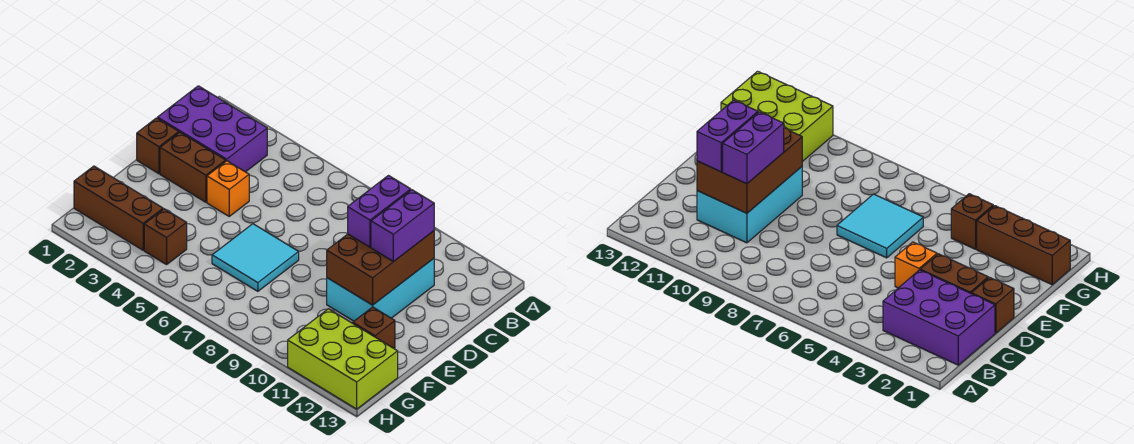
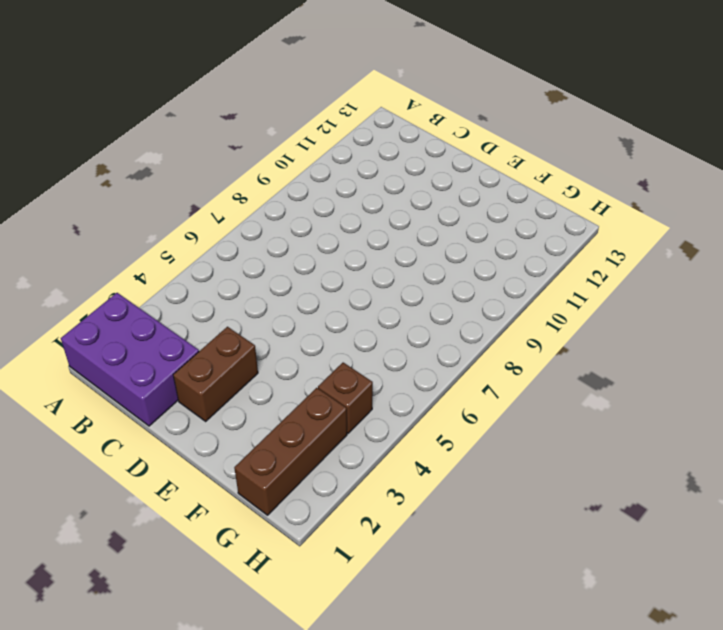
purple 2x3 brick [61,293,199,426] -> purple 2x3 brick turned to [158,86,267,172]
none -> cyan 2x3 brick [327,259,434,321]
none -> brown 1x1 brick [137,118,179,174]
none -> orange 1x1 brick [207,161,249,216]

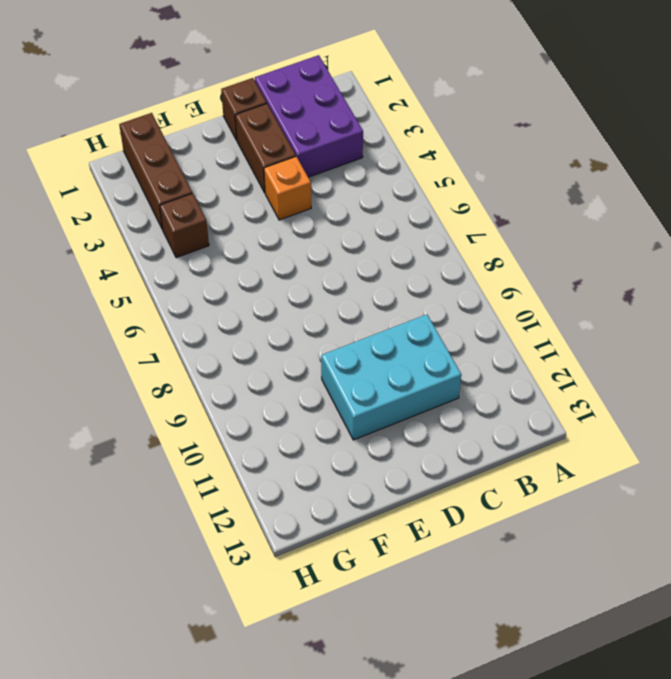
none -> cyan 2x2 tile [212,224,299,291]
none -> brown 1x1 brick [353,307,395,348]
none -> lime 2x3 brick [288,309,398,409]

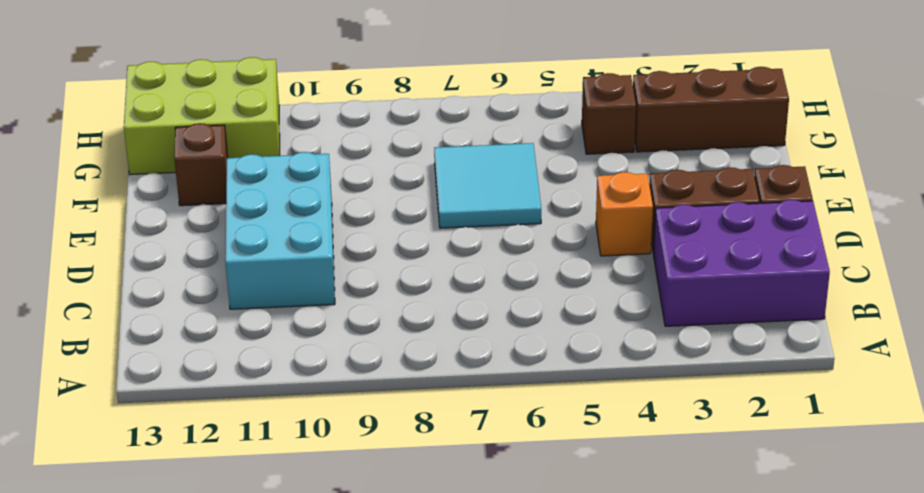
none -> brown 2x3 brick [327,231,434,305]
none -> purple 1x2 brick [348,176,411,247]
none -> purple 1x2 brick [371,190,434,262]

